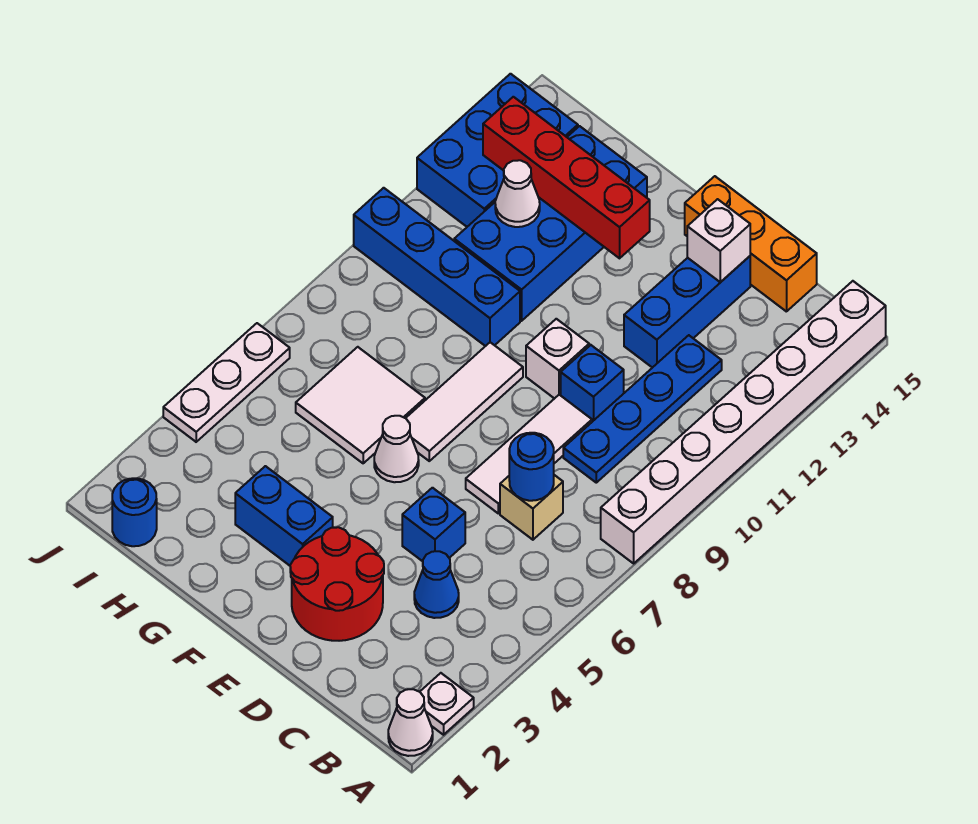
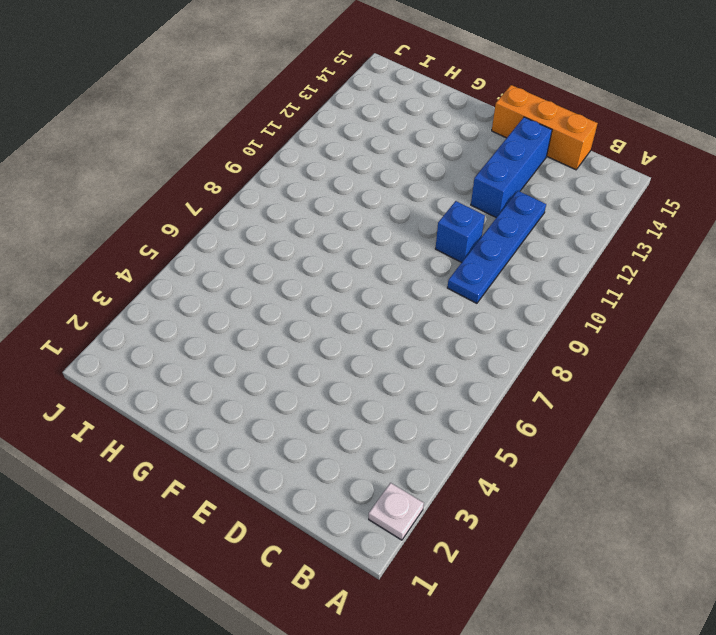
none -> white 1x1 cone [388,689,433,756]
none -> white 1x8 brick [601,281,886,563]
none -> blue 1x1 cone [414,551,459,618]

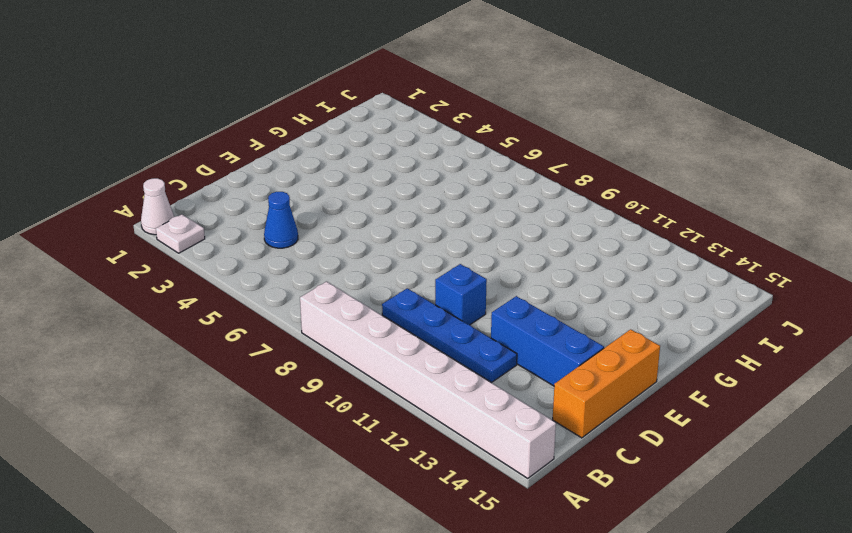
none -> tan 1x1 brick [500,475,563,540]
none -> red 2x2 round brick [290,527,384,641]
none -> blue 1x1 brick [402,488,465,561]

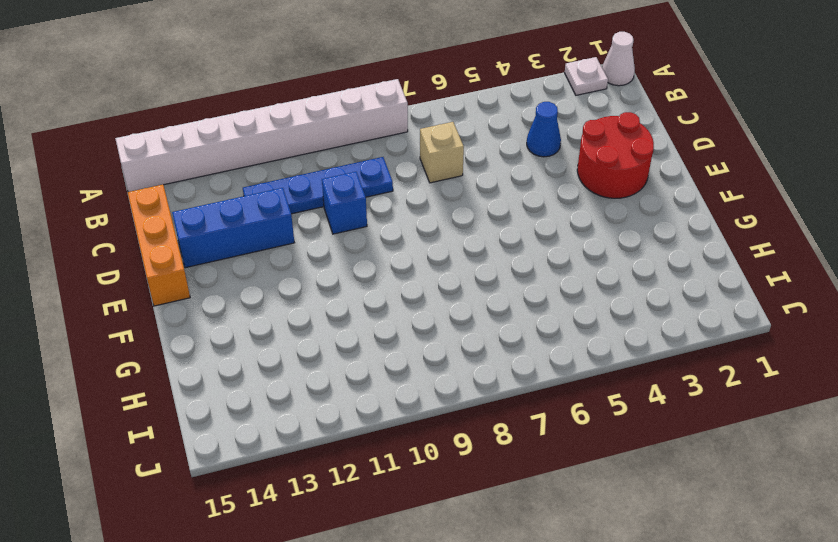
none -> blue 1x1 brick [402,488,465,561]
none -> white 1x3 tile [466,395,592,513]
none -> white 1x1 brick [526,319,589,399]

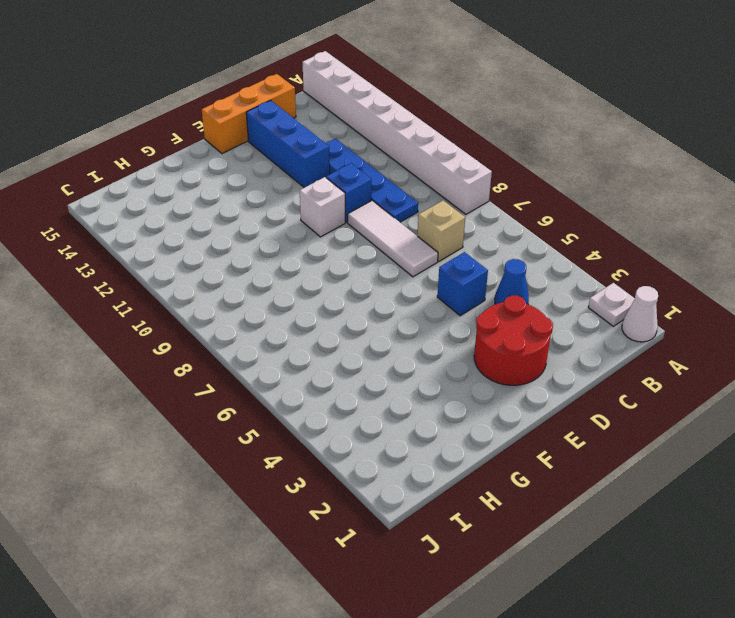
none -> blue 1x2 brick [235,466,333,566]
none -> white 1x1 cone [374,416,419,482]
none -> white 1x3 tile [406,342,523,461]

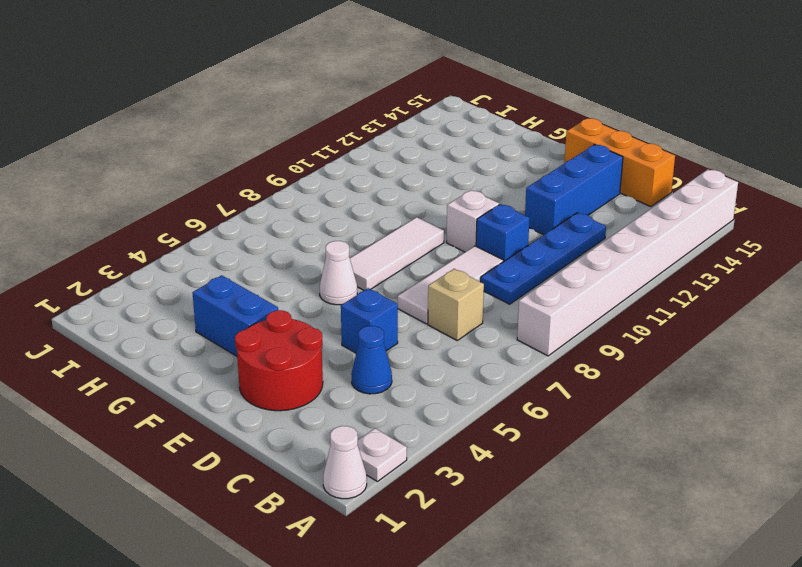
none -> white 2x2 tile [296,347,425,463]
none -> blue 1x4 brick [354,188,520,346]
none -> blue 2x4 brick [454,126,647,321]

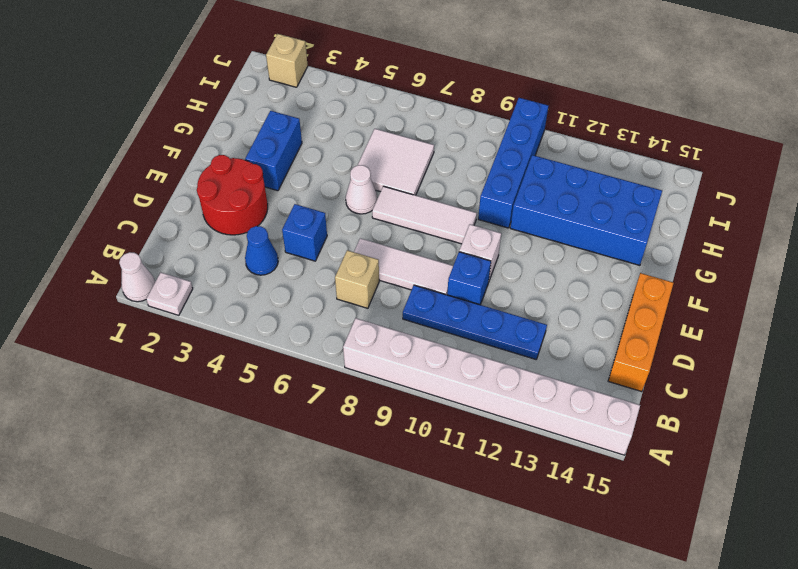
tan 1x1 brick [266,34,308,87] -> none
none -> blue 1x3 brick [624,256,750,368]
none -> blue 1x1 round brick [112,478,157,546]
none -> blue 2x3 brick [417,74,578,227]

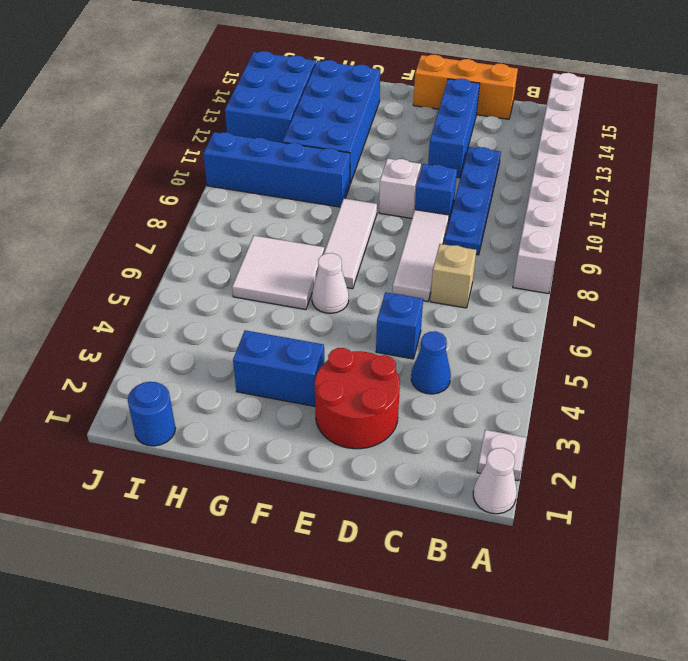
none -> white 1x3 plate [163,323,290,442]
none -> blue 1x1 round brick [509,433,554,501]
none -> white 1x1 brick [687,199,750,282]

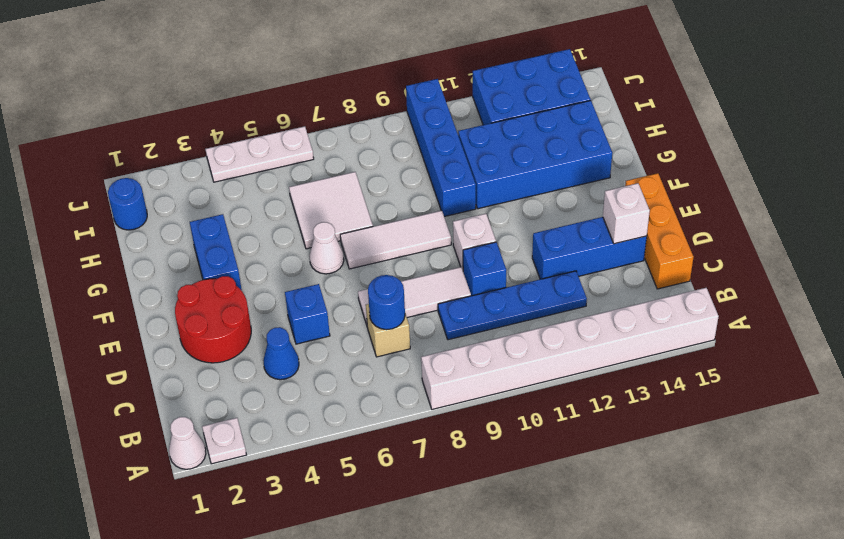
none -> red 1x4 brick [483,97,650,258]
none -> white 1x1 cone [495,160,540,227]

